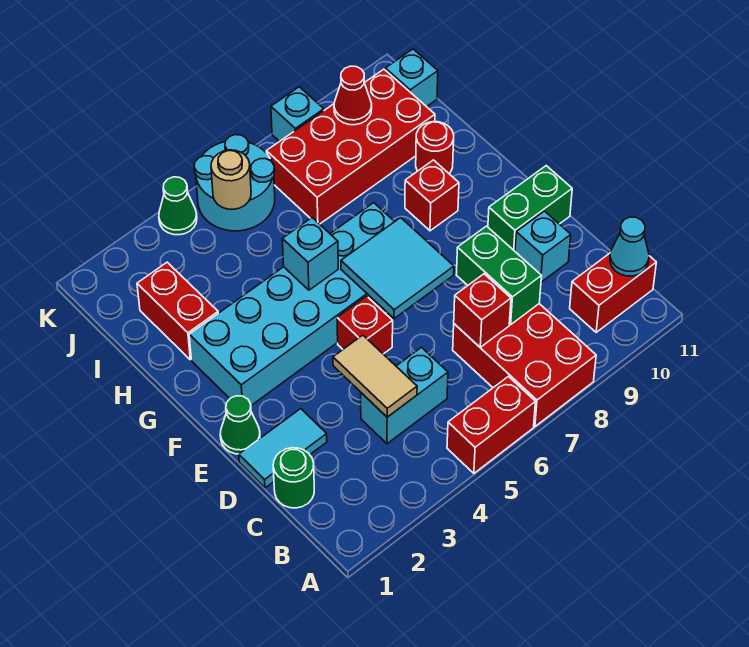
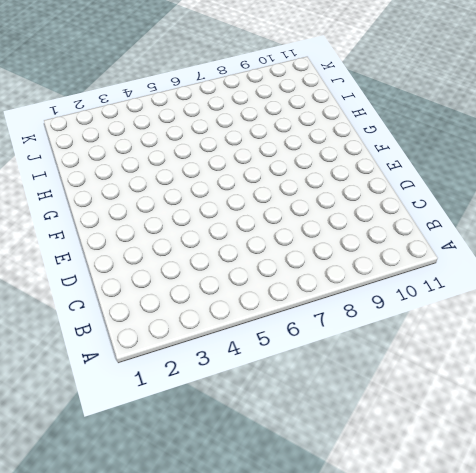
none -> red 1x2 brick [447,376,535,473]
none -> red 2x3 brick [453,304,596,426]
none -> red 1x2 brick [570,253,656,332]

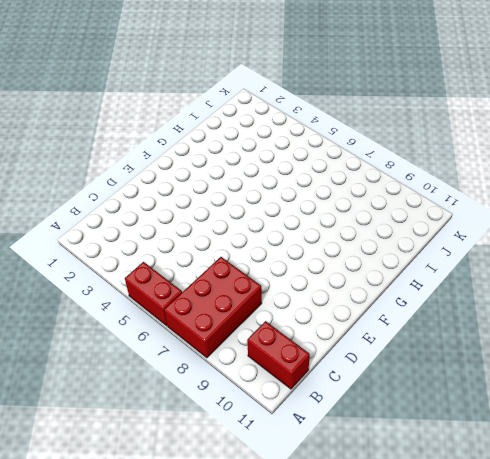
none -> green 1x1 round brick [273,448,314,508]
none -> cyan 1x2 brick [361,347,448,444]
none -> cyan 1x2 tile [239,409,327,488]

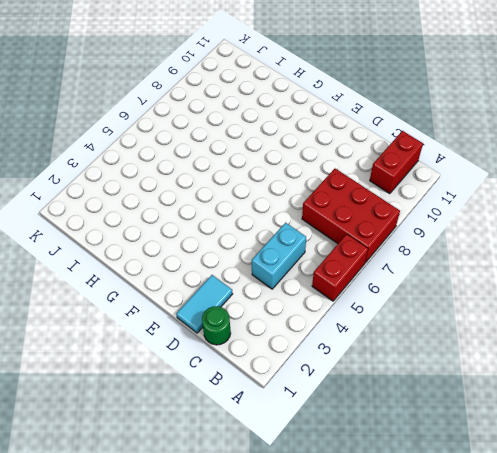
none -> cyan 1x1 brick [515,211,571,282]
none -> green 1x1 cone [220,396,260,454]
none -> red 1x1 brick [337,296,393,354]

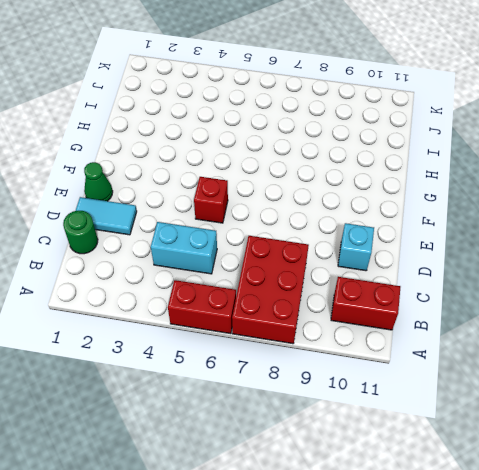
none -> green 1x2 brick [488,166,572,251]
none -> cyan 2x6 brick [189,203,395,405]
none -> red 1x1 brick [405,160,459,231]

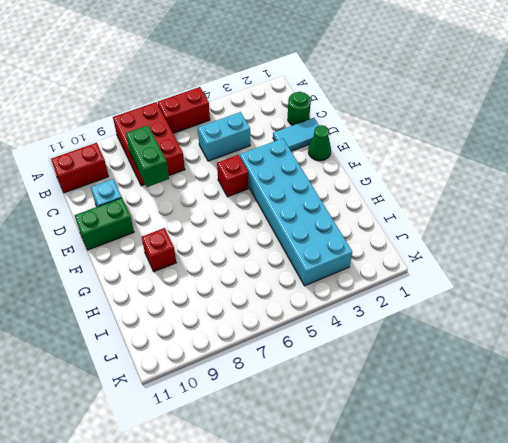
cyan 2x6 brick [240,138,352,286] -> cyan 2x6 brick turned to [189,203,395,405]
none -> red 1x2 brick [137,262,218,360]
none -> red 1x1 round brick [416,122,454,173]
none -> red 2x4 brick [266,69,435,224]

